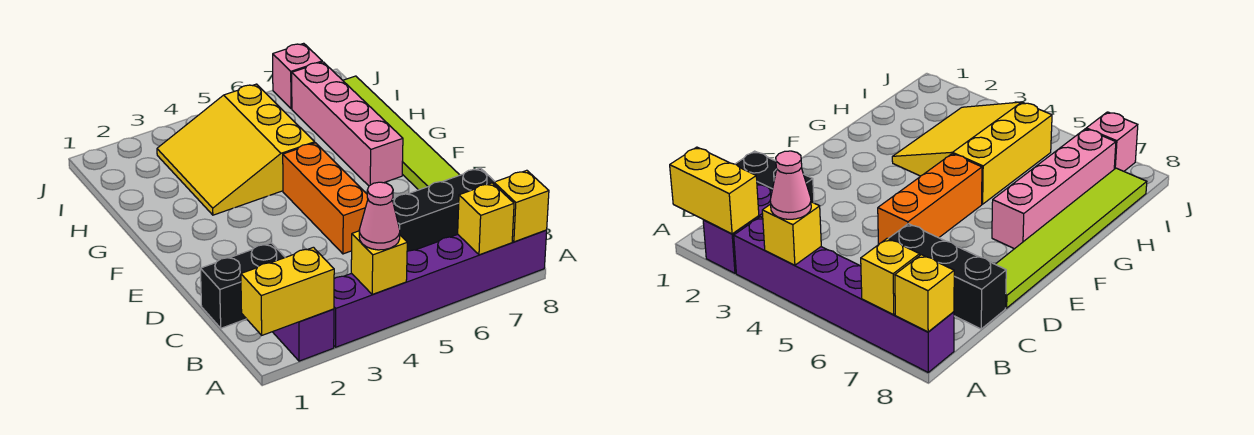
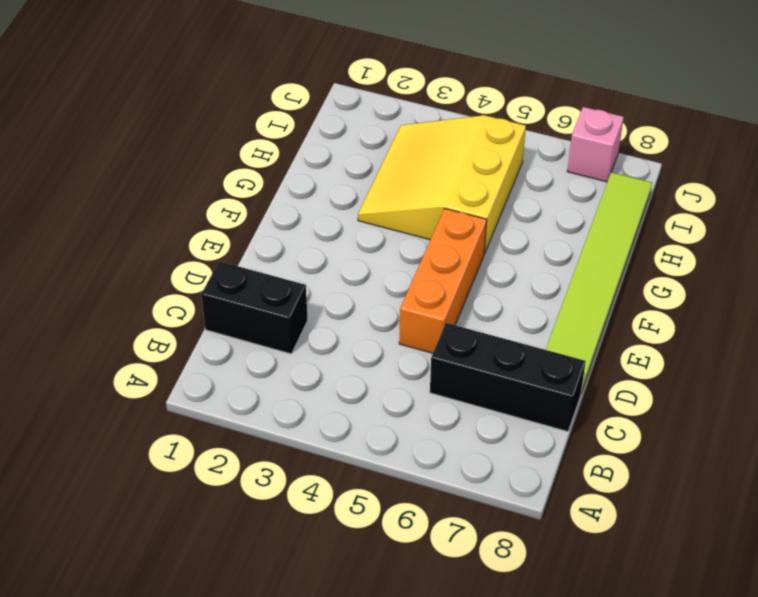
none -> purple 1x2 brick [273,309,334,361]
none -> purple 1x6 brick [334,230,547,347]
none -> pink 1x4 brick [292,62,403,186]

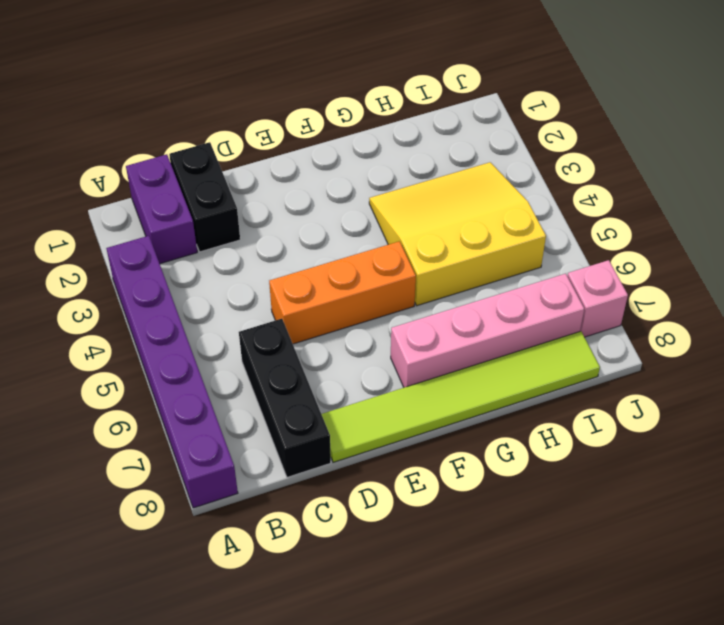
purple 1x2 brick [126,154,197,264] -> purple 1x2 brick turned to [273,309,334,361]
none -> yellow 1x2 brick [241,247,334,335]
none -> yellow 1x1 brick [351,231,407,295]
none -> yellow 1x1 brick [458,183,514,255]

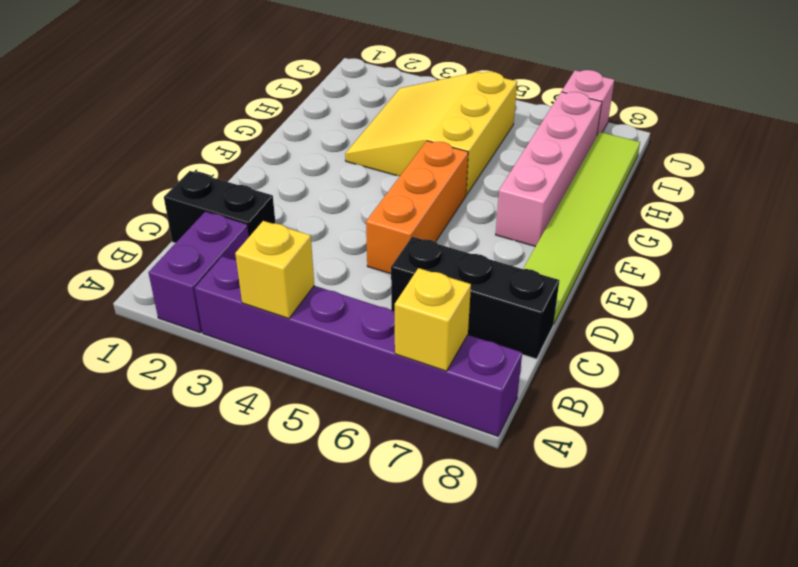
none -> yellow 1x2 brick [241,247,334,335]
none -> yellow 1x1 brick [494,170,549,242]
none -> pink 1x1 cone [359,182,400,250]

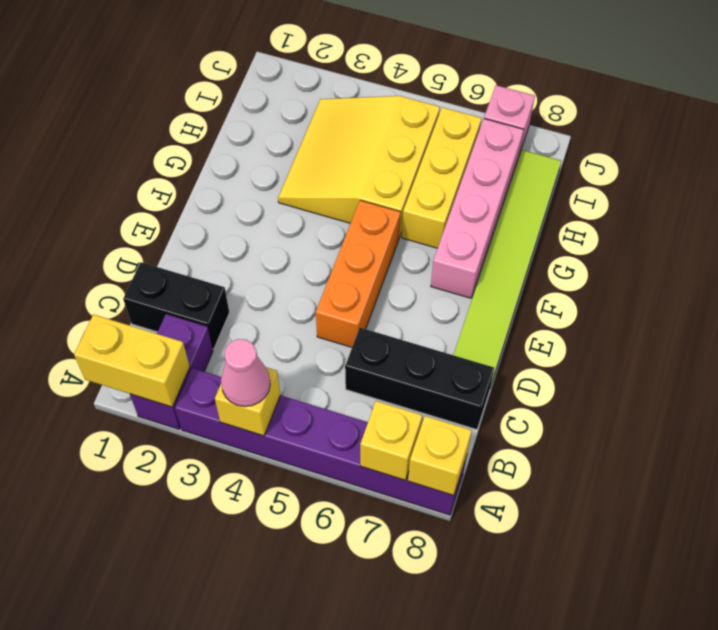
yellow 1x3 brick [402,107,482,248] -> none

